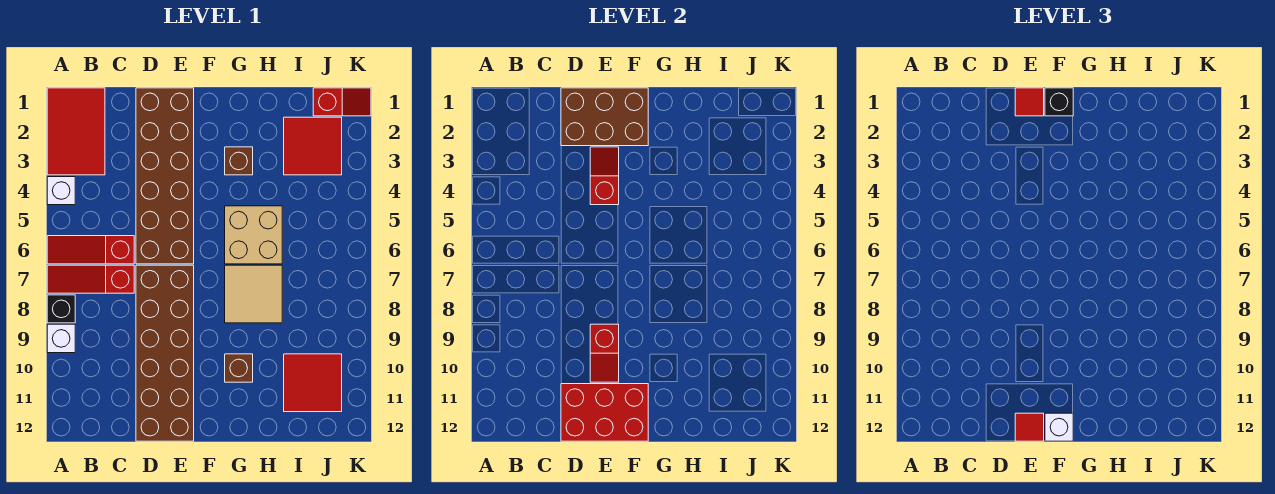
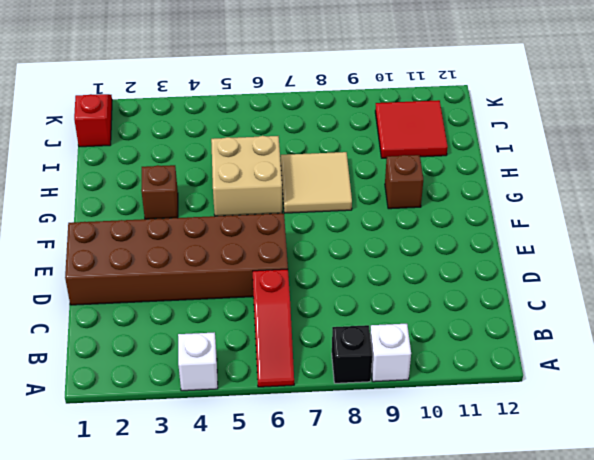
none -> red 2x3 tile [47,88,105,175]
none -> red 1x3 slope [47,265,134,293]
none -> brown 2x6 brick [136,265,194,441]

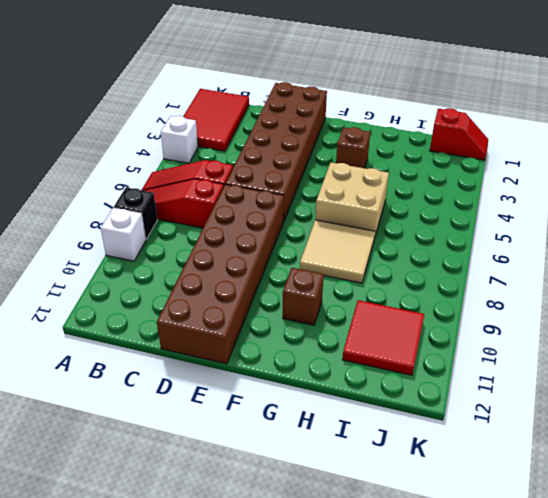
none -> red 2x2 tile [284,117,342,175]
none -> brown 2x3 brick [561,88,648,146]
none -> red 2x3 brick [561,384,648,441]

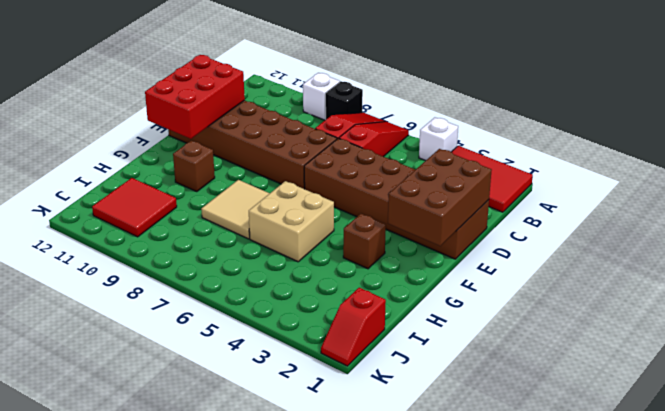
none -> red 2x2 tile [284,117,342,175]
none -> red 1x2 slope [590,147,619,205]
none -> red 1x2 slope [590,324,619,382]

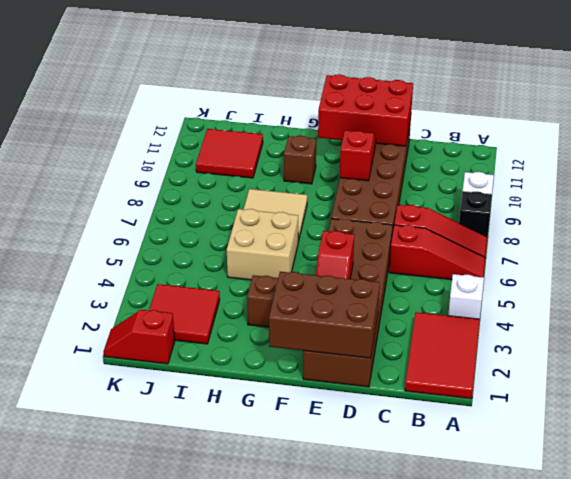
none -> red 1x1 tile [1015,88,1044,116]
none -> red 1x1 tile [1015,413,1044,441]
none -> black 1x1 brick [1045,88,1073,116]

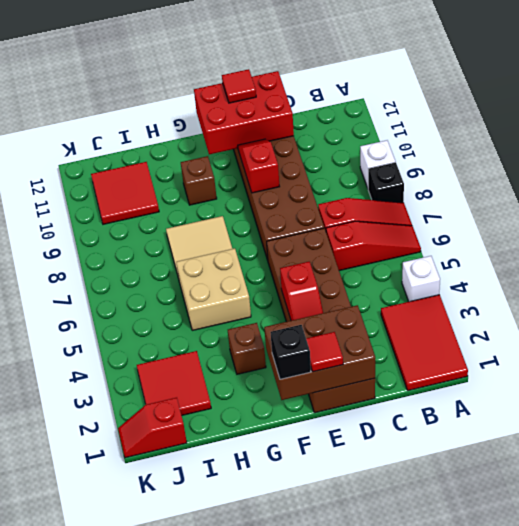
none -> white 1x1 brick [1045,413,1073,441]

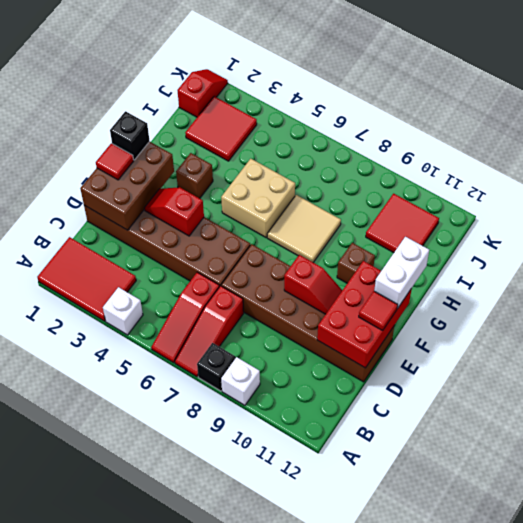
white 1x2 brick [374,237,429,308] -> white 1x1 brick [1045,413,1073,441]

